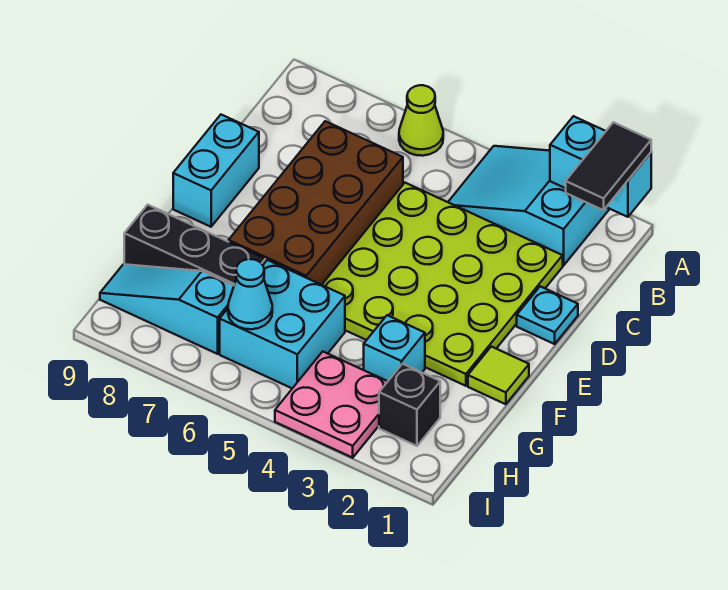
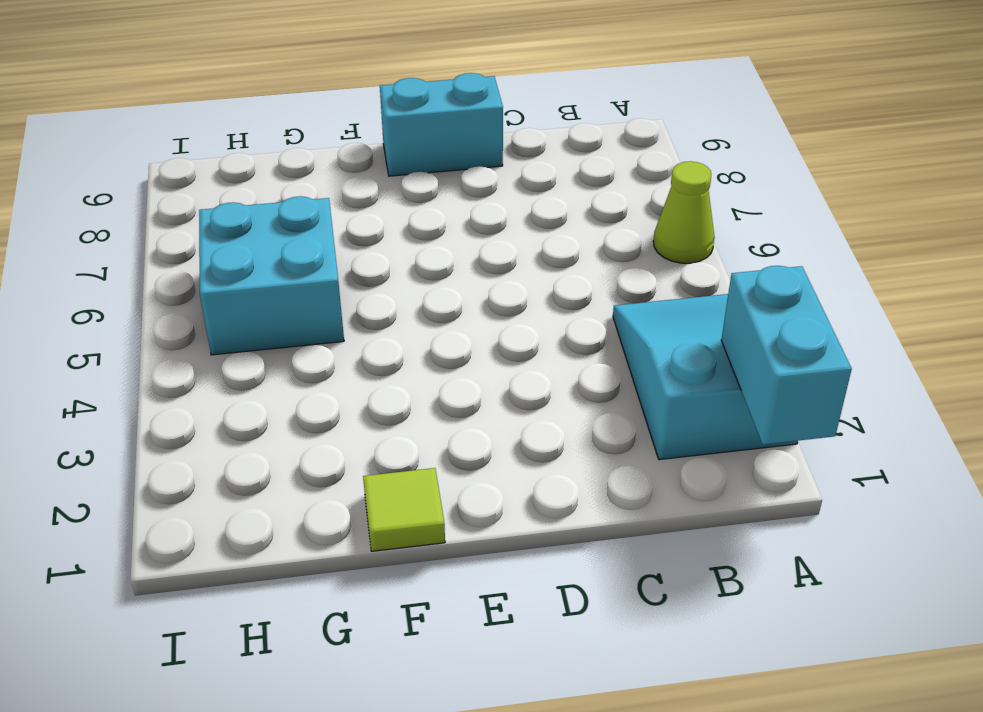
none -> lime 4x4 plate [322,183,563,386]
none -> brown 2x4 brick [229,121,403,285]
none -> cyan 1x1 plate [517,286,578,344]

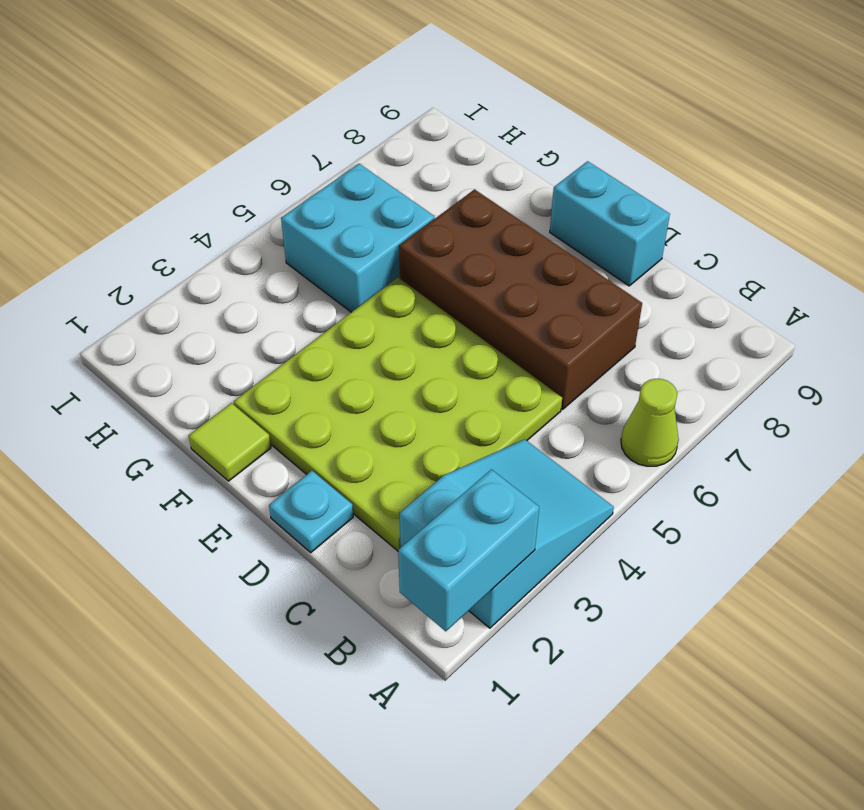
none -> cyan 1x1 brick [364,315,425,381]
none -> black 1x3 brick [124,205,265,286]
none -> black 1x1 brick [379,364,440,446]

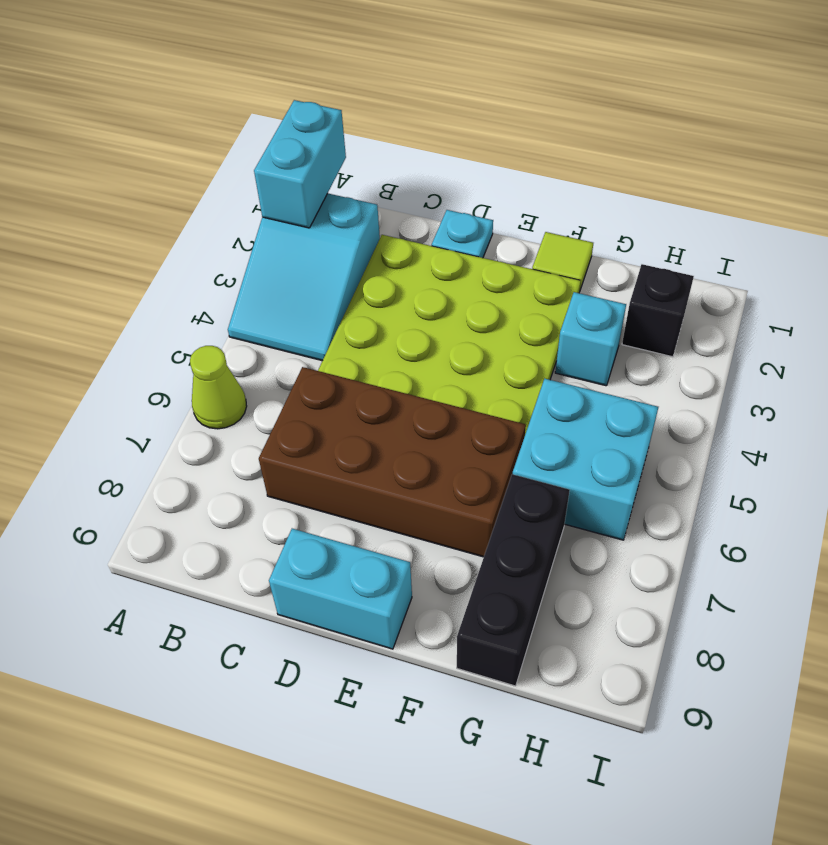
none -> pink 2x2 plate [275,352,388,458]
none -> cyan 1x3 slope [100,264,234,354]
none -> cyan 1x1 cone [228,259,272,329]

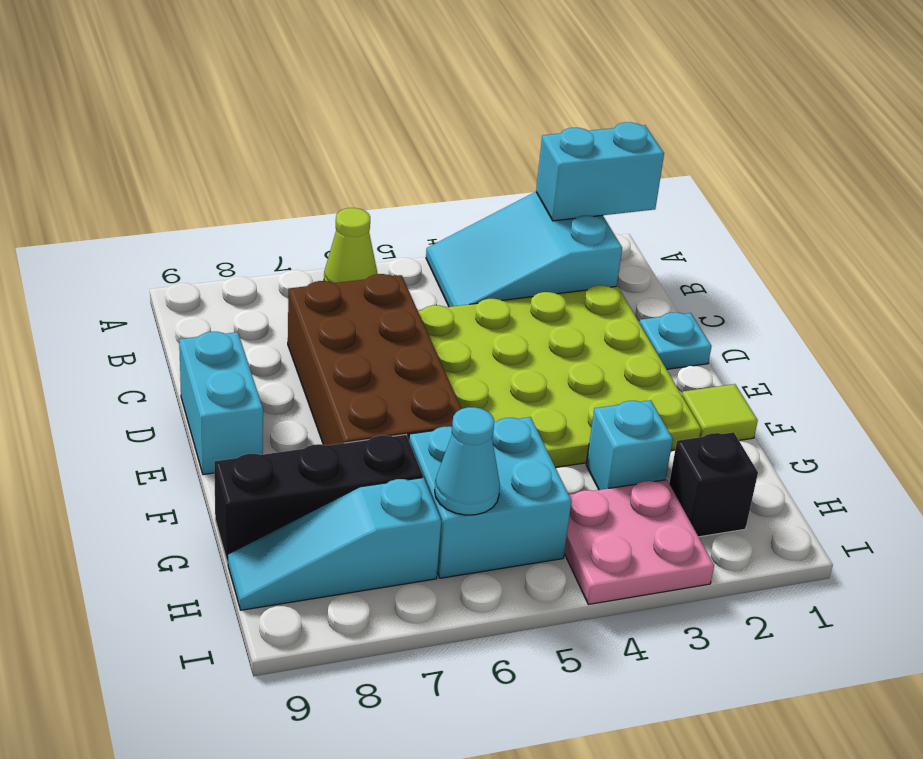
none -> black 1x2 tile [566,122,651,210]

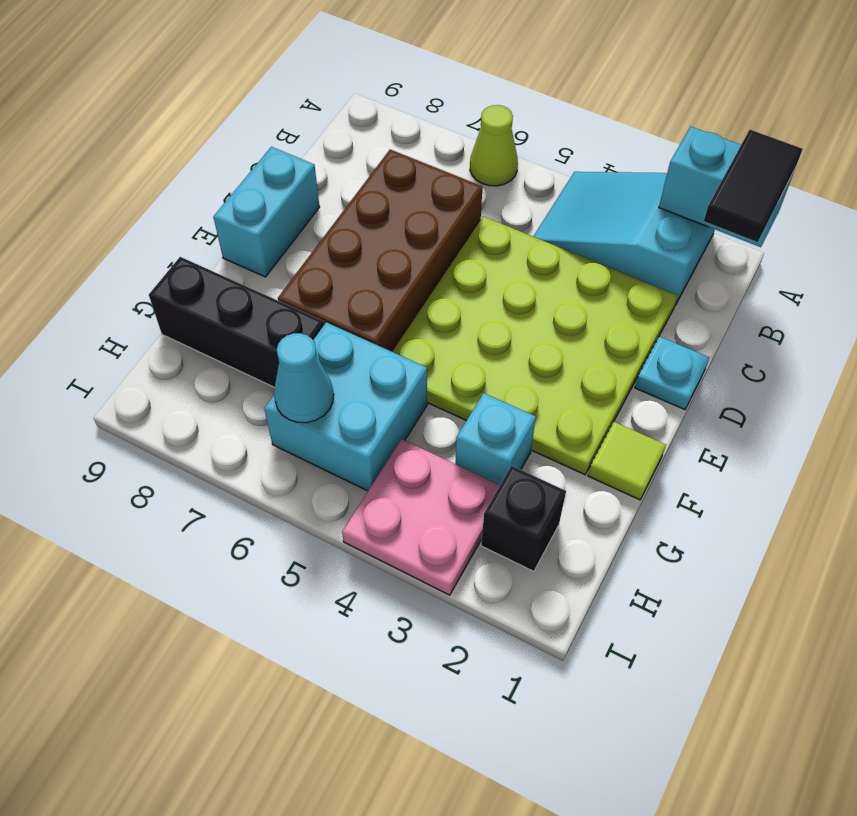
none -> cyan 1x3 slope [100,264,234,354]

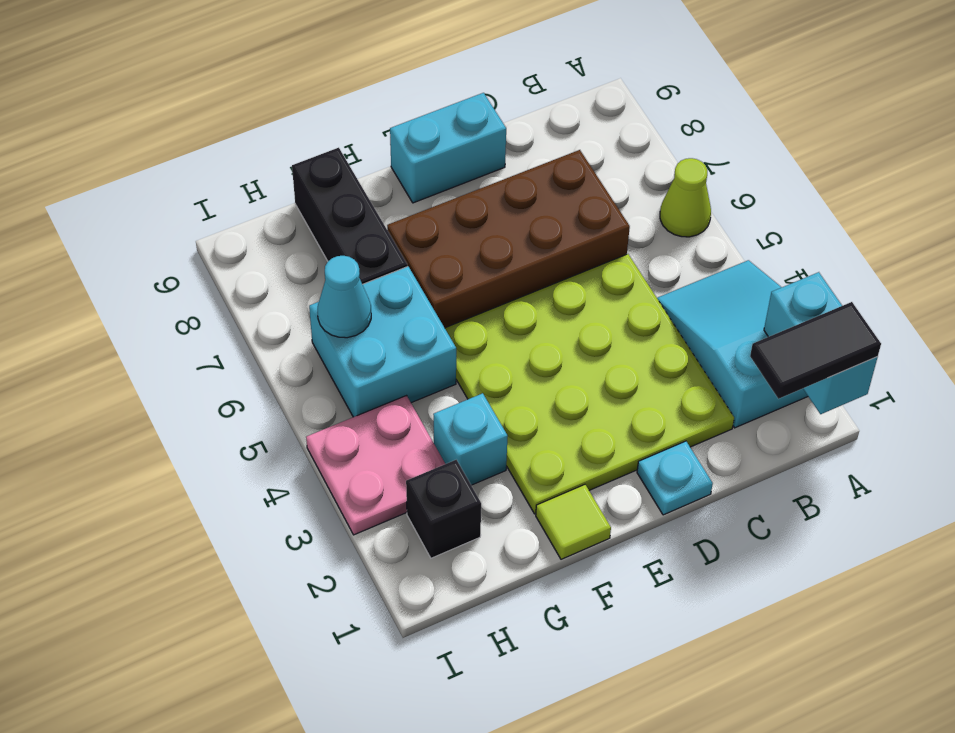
none -> cyan 1x3 slope [100,264,234,354]

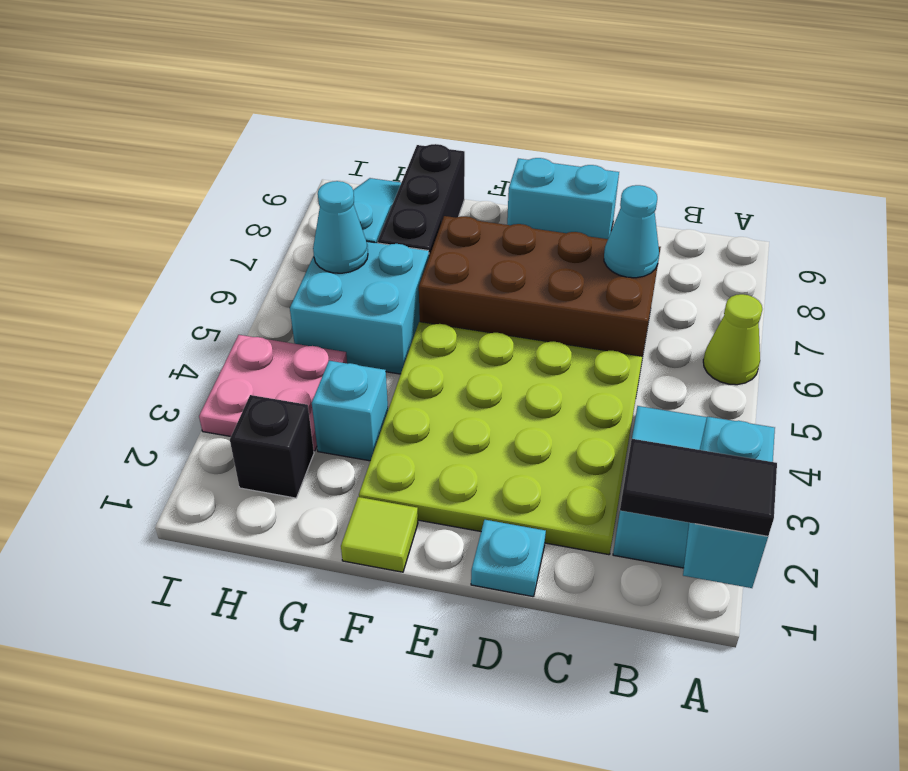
cyan 1x1 cone [604,185,659,278] -> none

